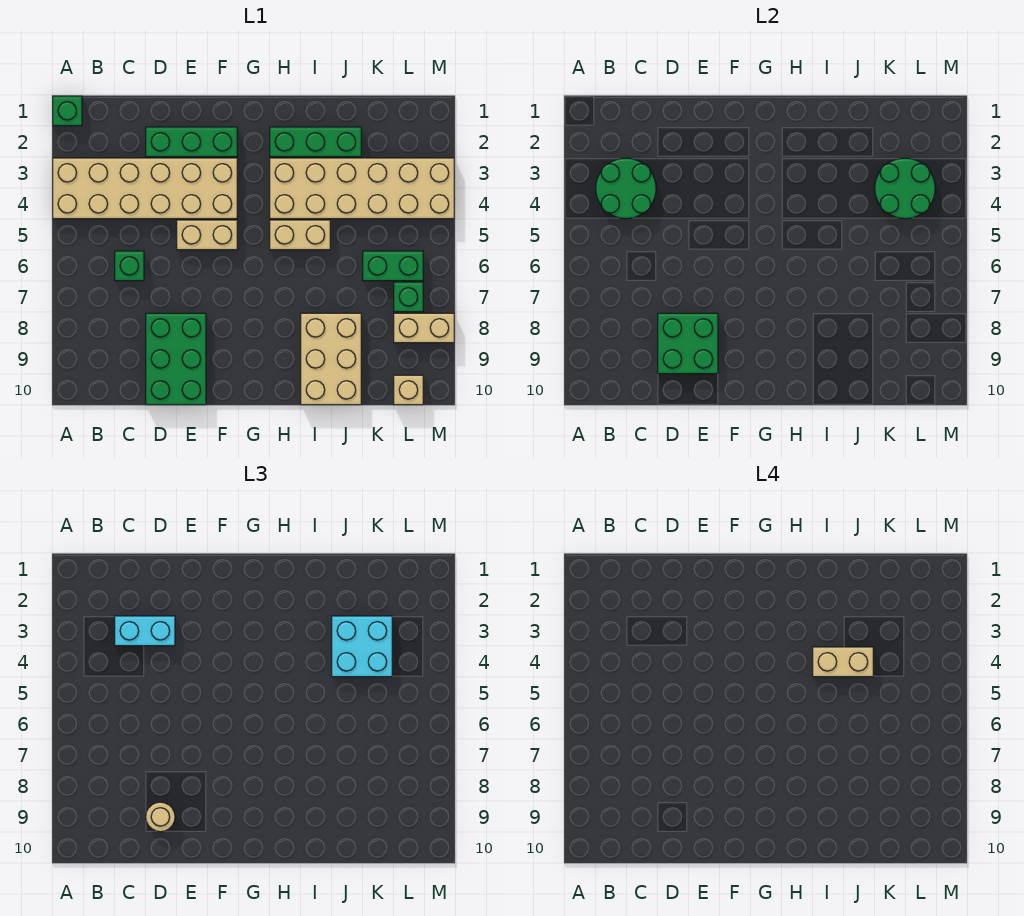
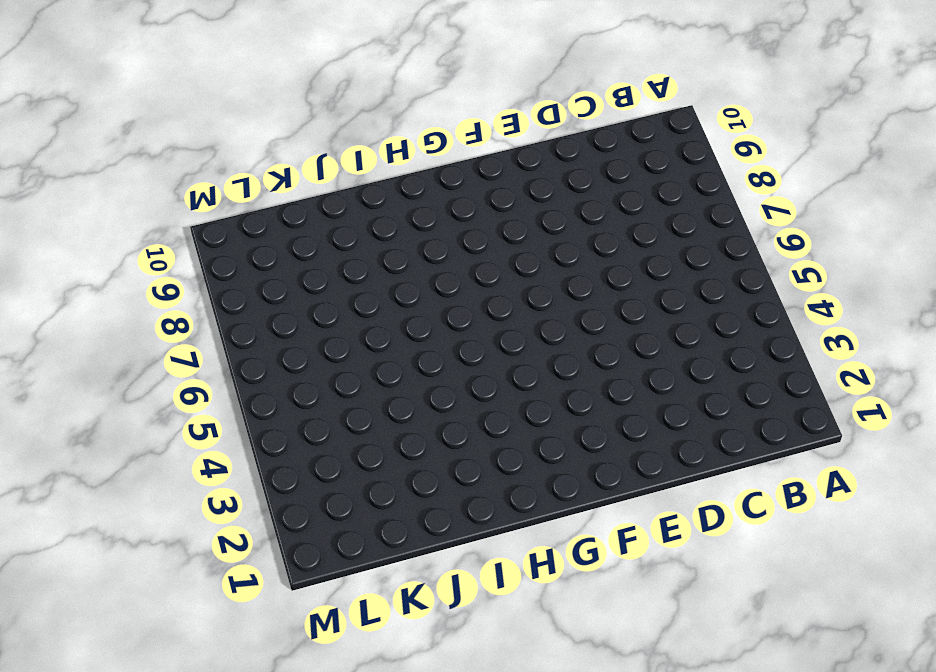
none -> green 1x1 brick [53,96,82,126]
none -> tan 2x6 brick [53,158,237,219]
none -> green 1x1 brick [115,251,144,281]

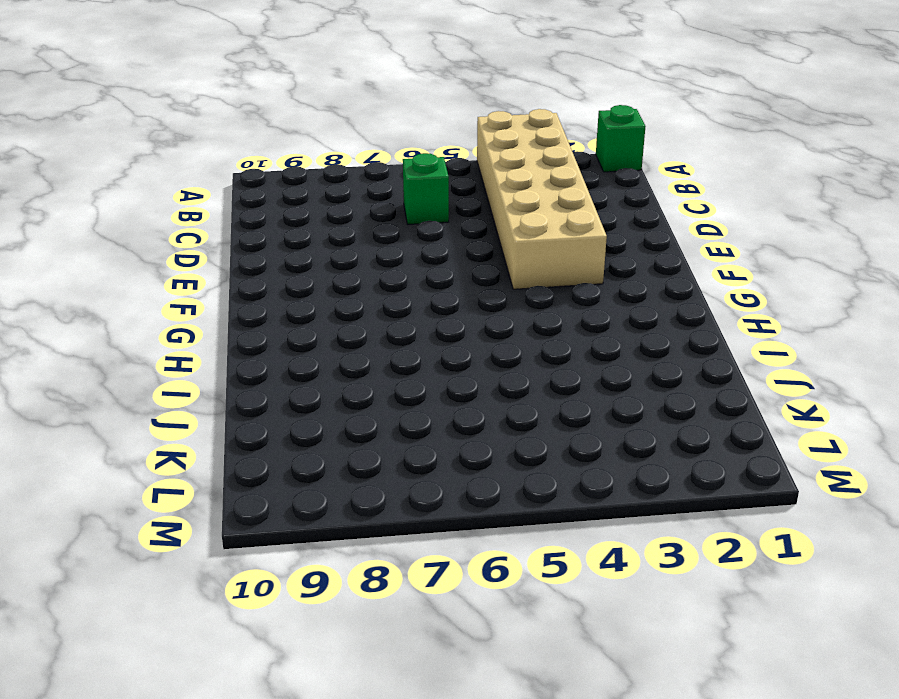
none -> green 1x3 brick [146,127,237,157]
none -> green 2x3 brick [146,313,206,405]
none -> tan 1x2 brick [177,220,237,250]

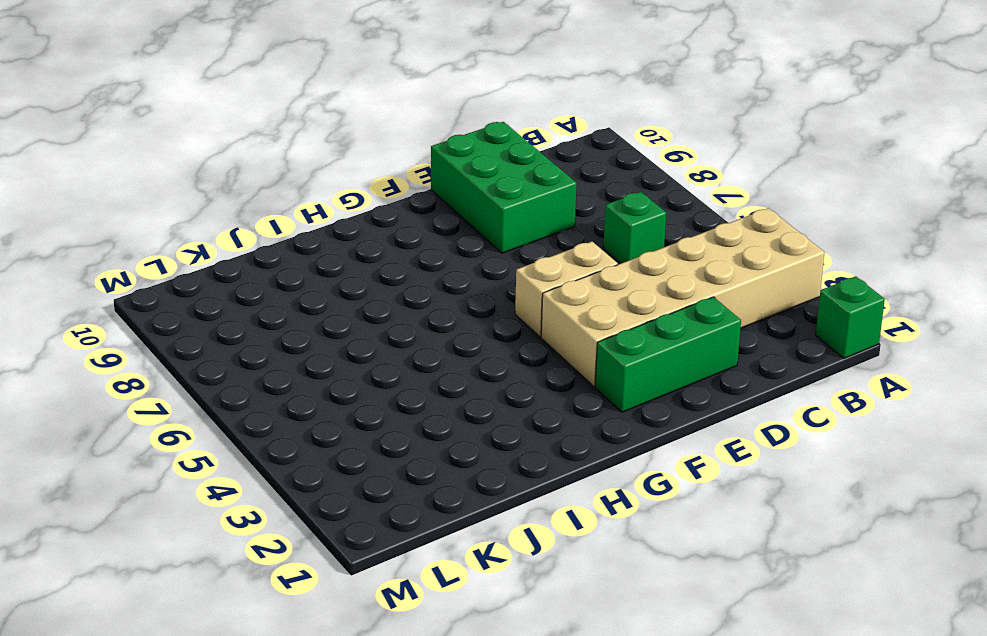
none -> green 1x3 brick [270,127,361,157]
none -> tan 2x6 brick [270,158,454,219]
none -> tan 1x2 brick [270,220,330,250]

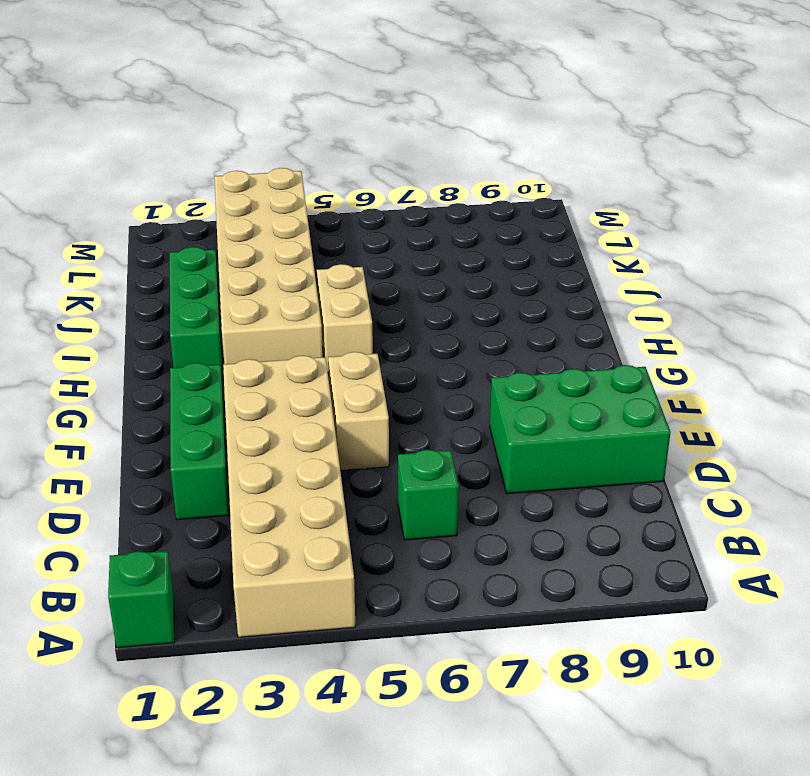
none -> tan 2x3 brick [301,313,361,405]
none -> green 1x2 brick [363,251,423,281]
none -> green 1x1 brick [394,282,423,312]

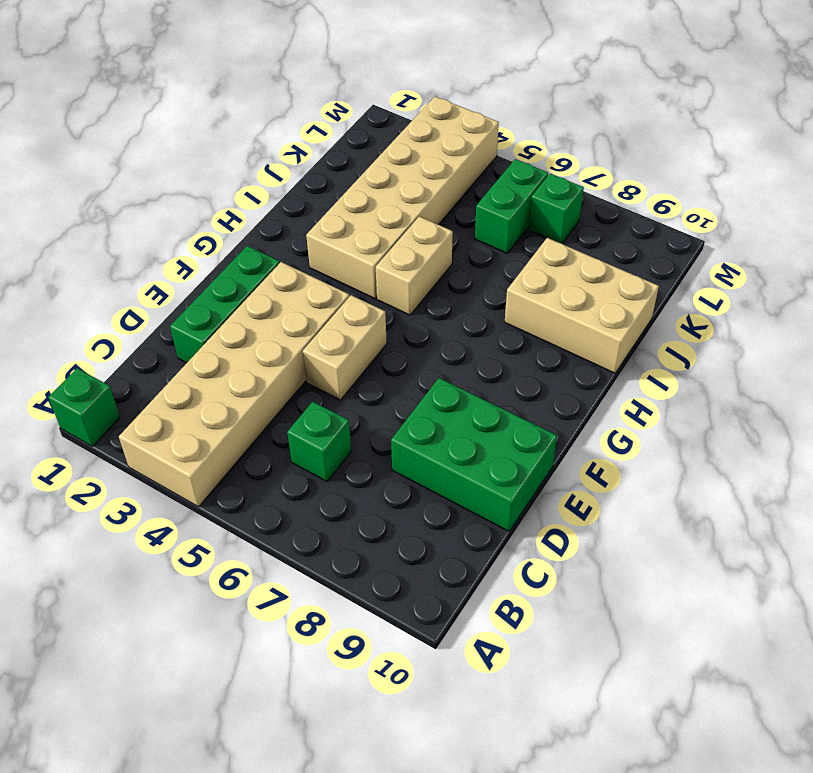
none -> green 1x3 brick [270,127,361,157]
none -> tan 1x2 brick [394,313,454,343]
none -> tan 1x1 brick [394,375,423,405]

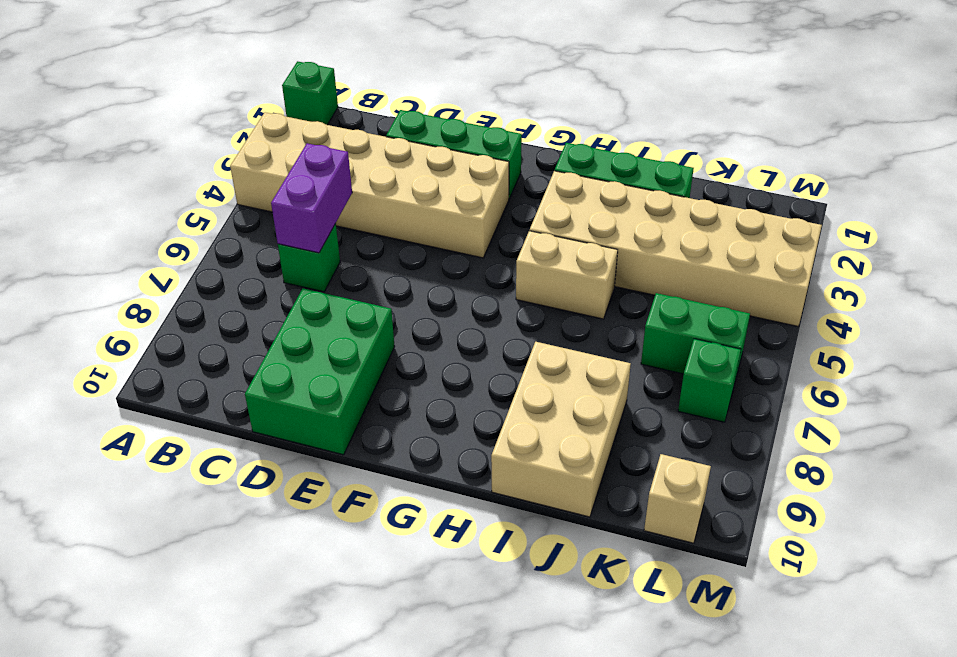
purple 1x2 brick [271,143,352,253] -> none
none -> tan 1x2 brick [177,220,237,250]
none -> tan 1x2 brick [394,313,454,343]
none -> green 2x2 round brick [596,158,656,219]

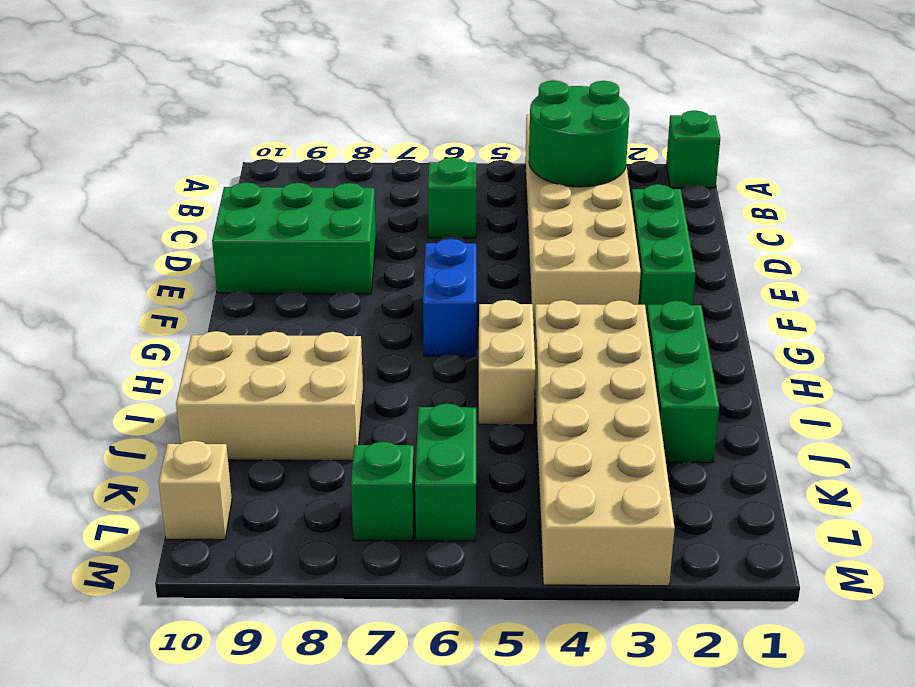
blue 1x2 brick [423,239,476,356] -> none
none -> tan 1x2 brick [177,220,237,250]
none -> tan 1x2 brick [394,313,454,343]
none -> green 2x2 brick [658,313,718,374]

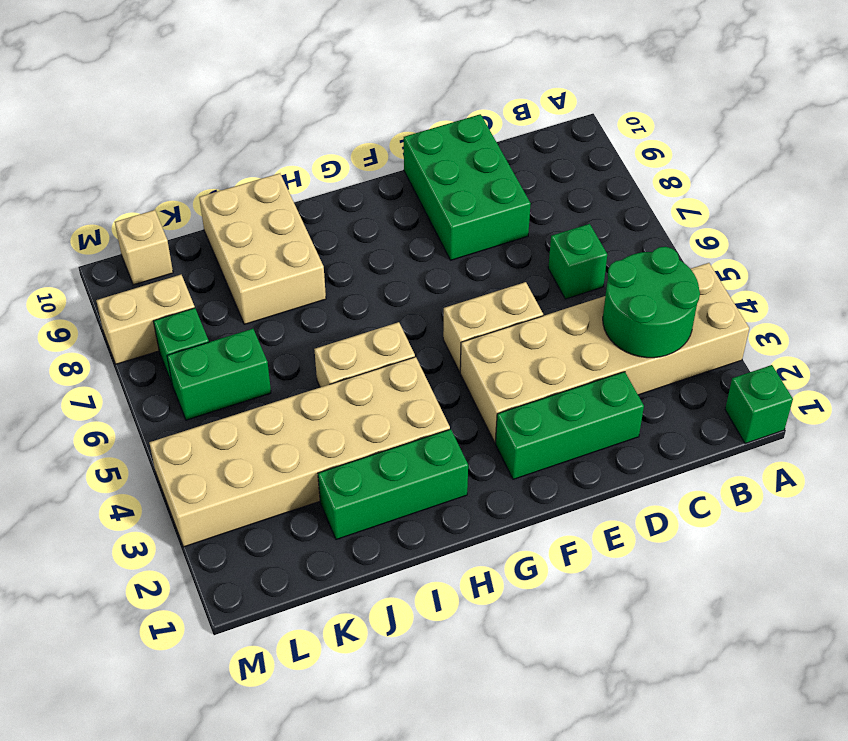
none -> green 2x2 brick [658,313,718,374]
none -> green 2x2 round brick [875,158,935,219]
none -> cyan 1x2 brick [115,616,175,646]

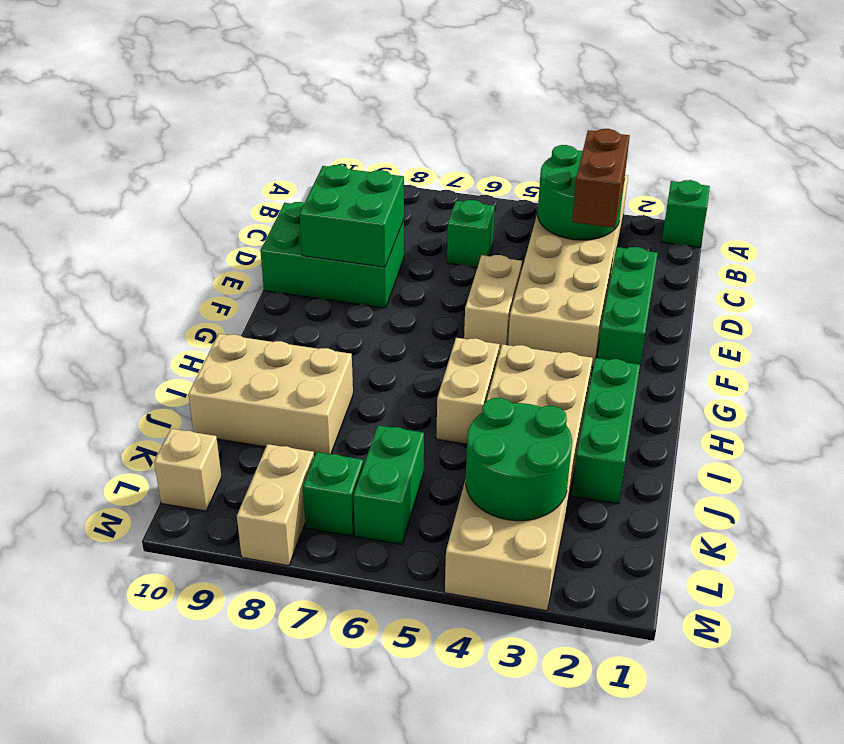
brown 1x2 brick [572,129,630,228] -> cyan 1x2 brick [115,616,175,646]
none -> tan 1x1 round brick [146,802,175,832]
none -> cyan 2x2 brick [332,616,392,677]
none -> tan 1x2 brick [813,647,873,677]

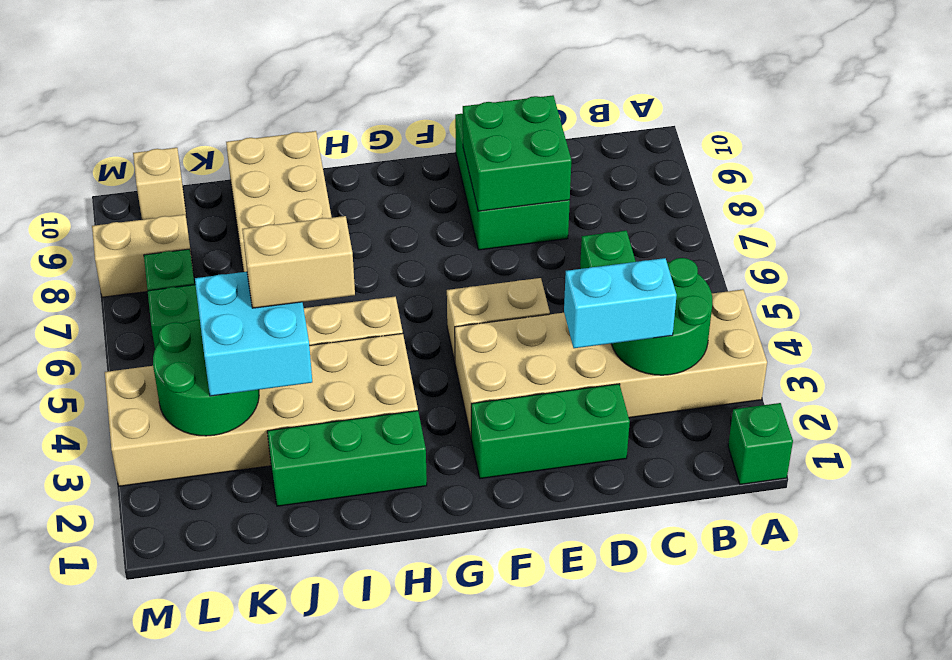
none -> tan 1x1 round brick [146,802,175,832]

